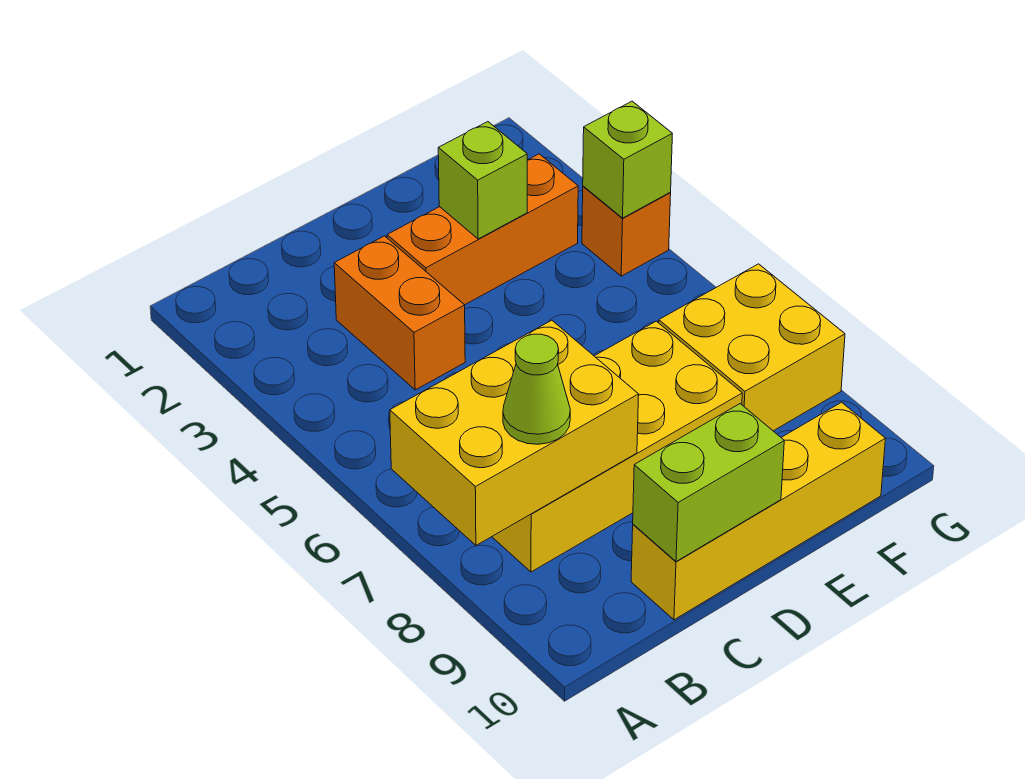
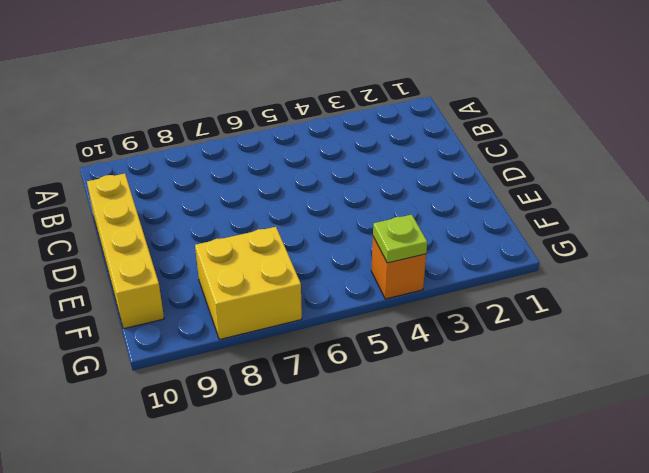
lime 1x1 plate [373,215,427,263] -> lime 1x1 brick [583,101,672,218]
none -> yellow 2x4 brick [492,321,742,572]
none -> orange 1x2 brick [334,236,465,390]

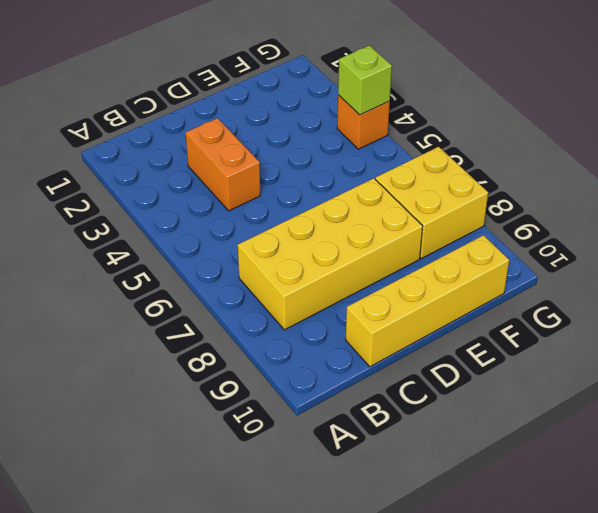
none -> orange 1x3 brick [387,154,578,305]
none -> yellow 2x3 brick [390,320,639,545]

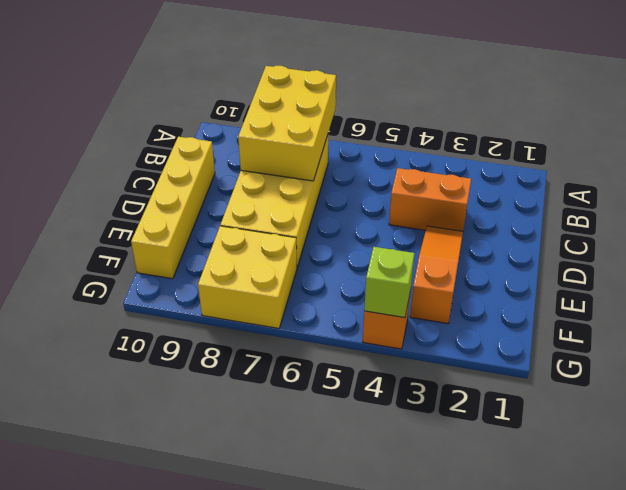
orange 1x3 slope [410,226,463,324] -> orange 1x3 brick [387,154,578,305]
none -> lime 1x2 brick [633,404,784,562]
none -> lime 1x1 brick [438,122,527,239]

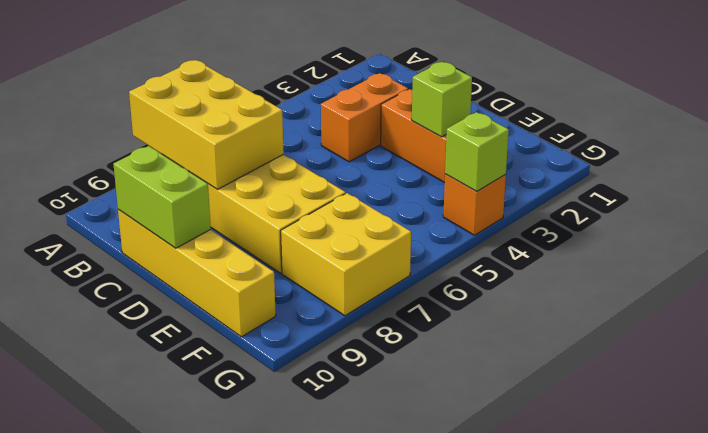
none -> lime 1x1 cone [503,334,570,444]

